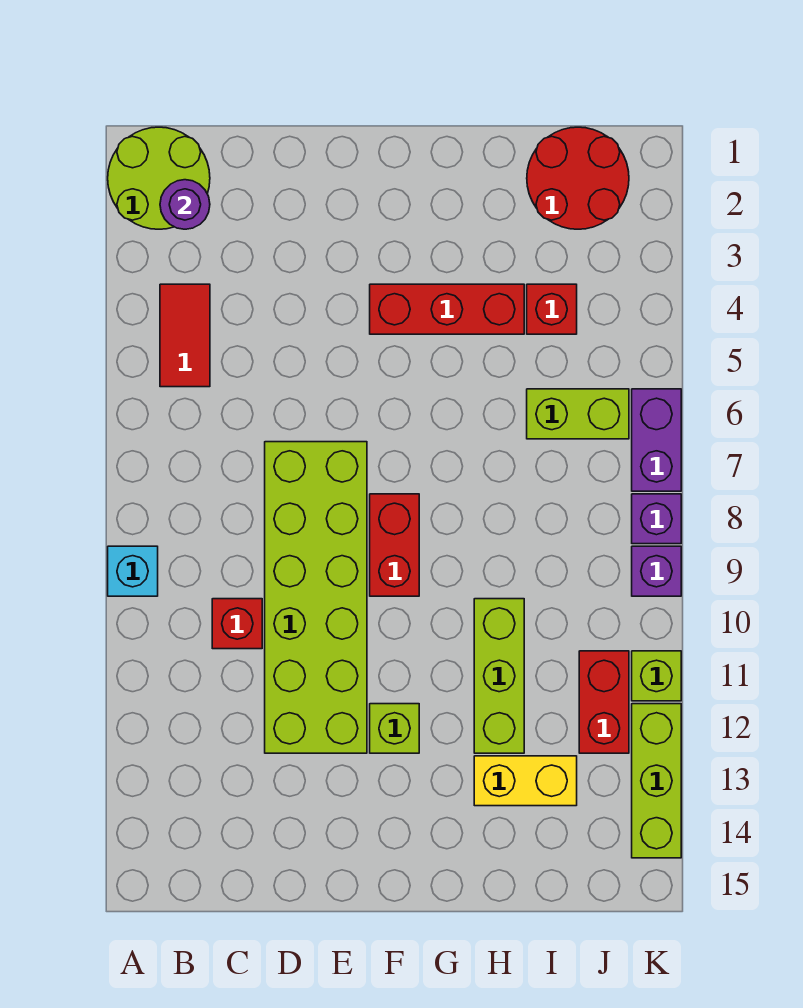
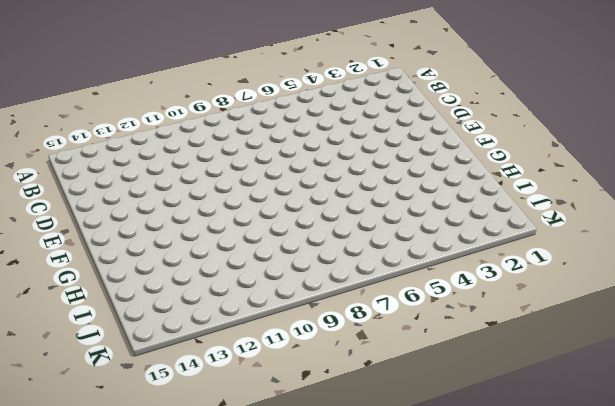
none -> lime 2x2 round brick [108,127,210,229]
none -> cyan 1x1 brick [108,546,158,596]
none -> red 1x2 tile [160,284,210,387]

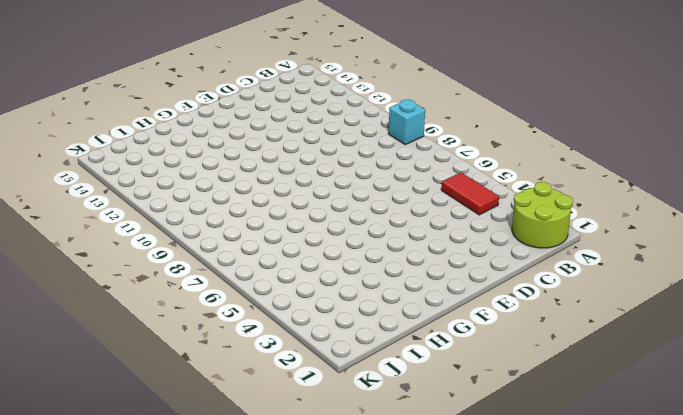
none -> red 1x1 brick [212,599,262,649]
none -> lime 2x6 brick [265,442,367,753]
none -> red 1x3 brick [370,284,524,334]

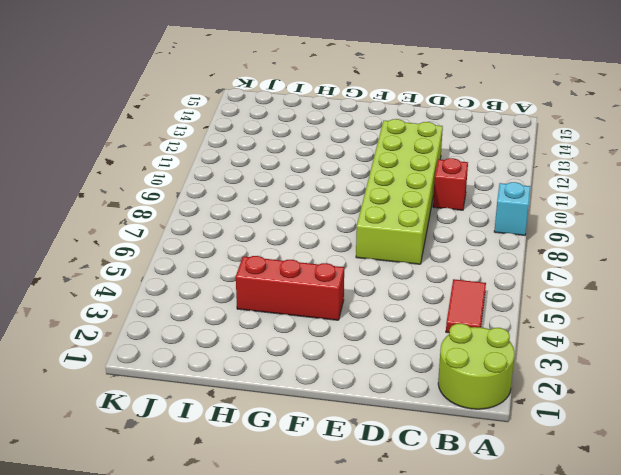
none -> red 1x2 brick [370,494,419,596]
none -> lime 1x1 brick [370,704,419,753]
none -> lime 1x3 brick [474,599,524,753]

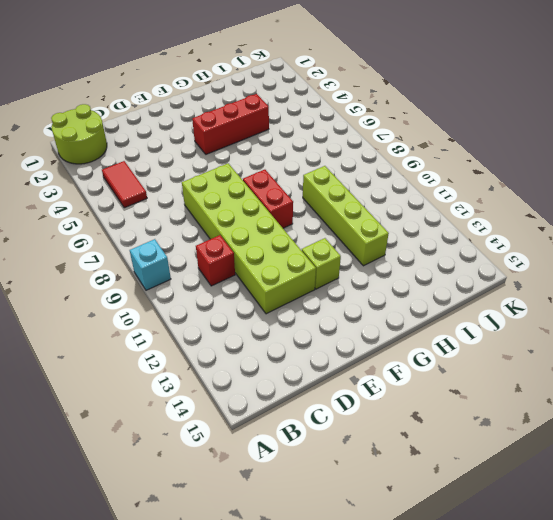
lime 1x4 brick [303,166,389,266] -> lime 1x3 brick [474,599,524,753]
none -> yellow 1x2 brick [474,756,577,806]
none -> red 2x2 round brick [527,127,629,229]
none -> red 1x1 brick [527,284,577,334]

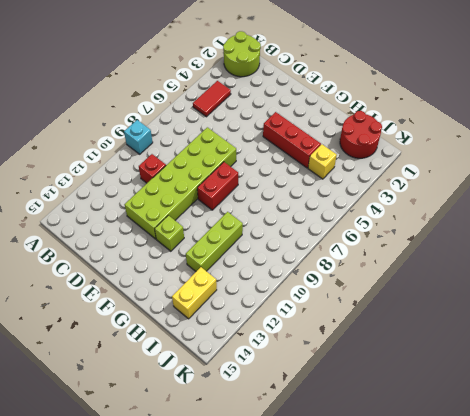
yellow 1x1 brick [308,144,337,179] -> red 1x1 brick [527,284,577,334]
yellow 1x2 brick [172,267,217,319] -> yellow 1x2 brick turned to [474,756,577,806]
none -> lime 1x2 brick [527,389,629,439]
none -> red 1x2 brick [579,651,629,753]
none -> purple 1x2 brick [632,389,681,491]

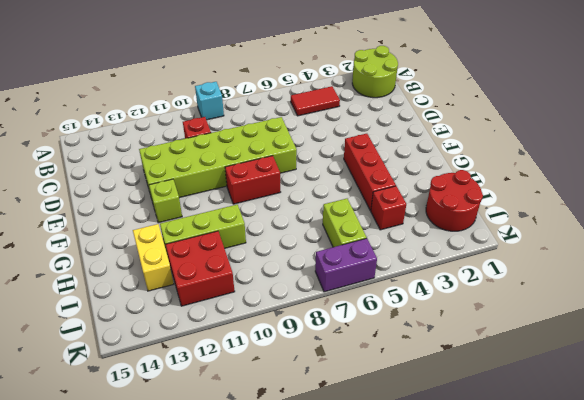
red 2x2 brick [166,231,235,306] -> red 1x2 brick [579,651,629,753]
none -> purple 1x1 brick [632,494,681,544]
none -> purple 1x1 brick [632,546,681,596]
none -> lime 1x1 brick [632,651,681,701]

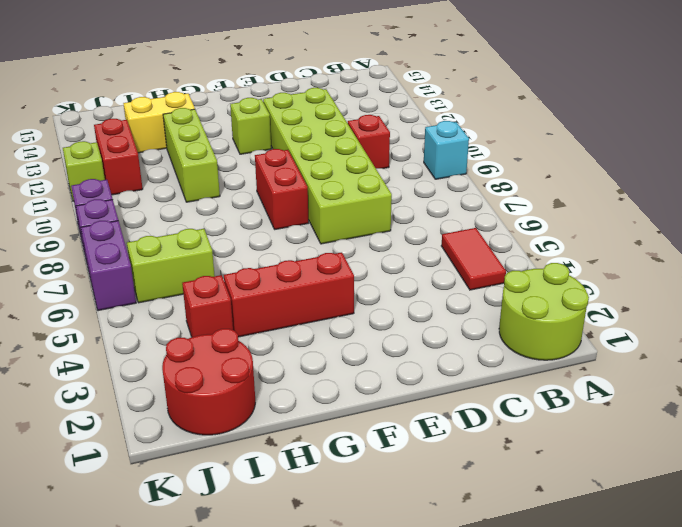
none -> lime 1x3 brick [632,704,681,858]
none -> purple 1x1 round brick [160,180,210,229]

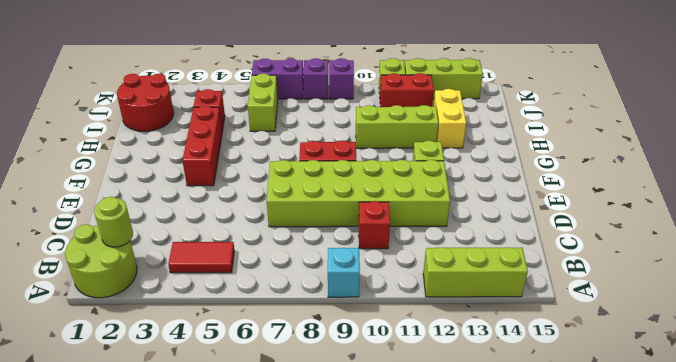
lime 1x3 brick [423,247,528,297] -> none
lime 1x1 round brick [94,197,133,247] -> purple 1x1 round brick [160,180,210,229]

